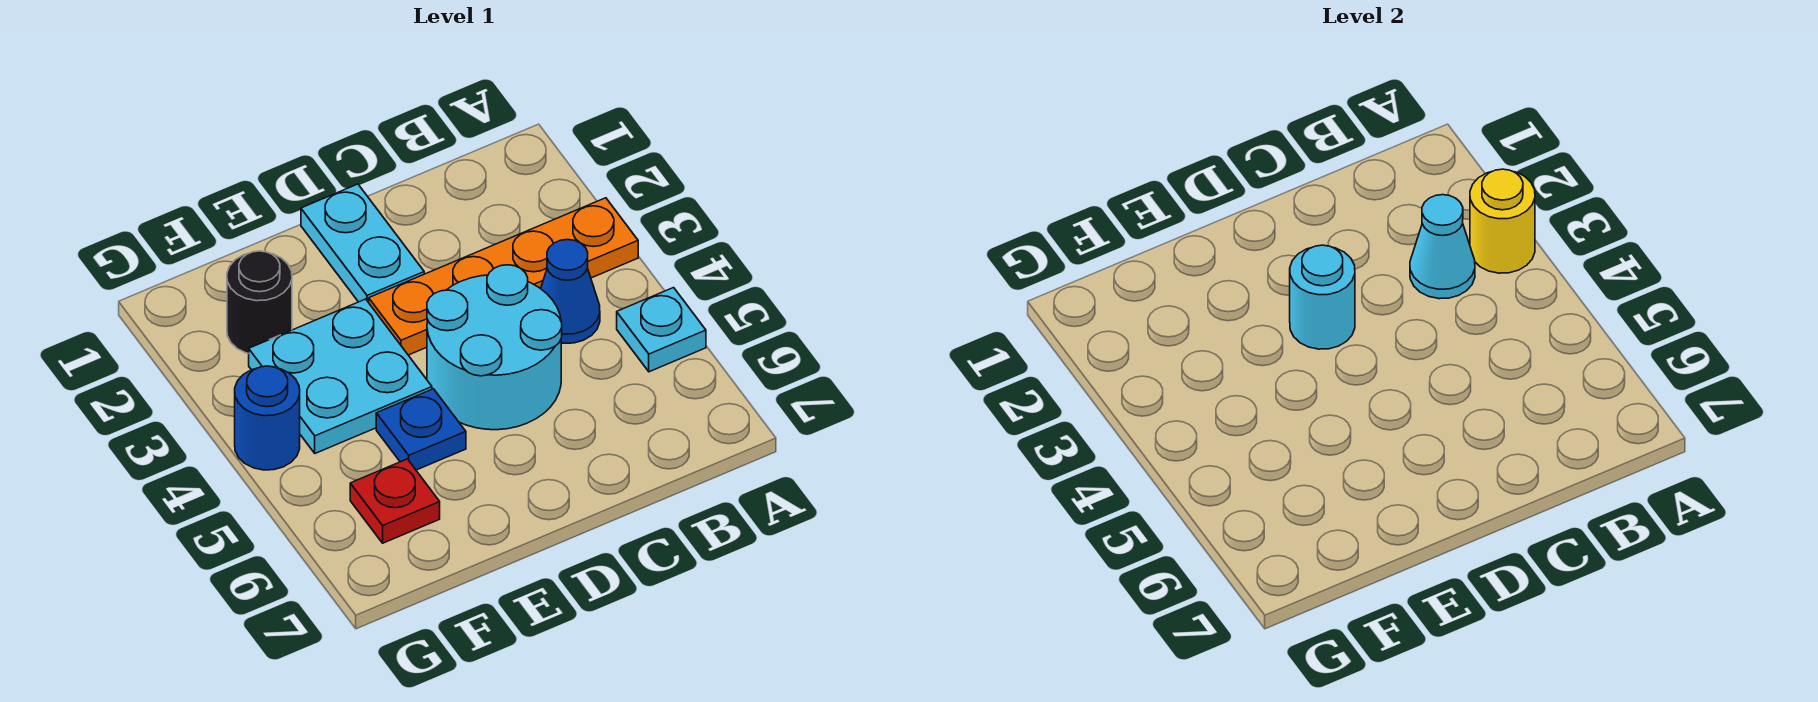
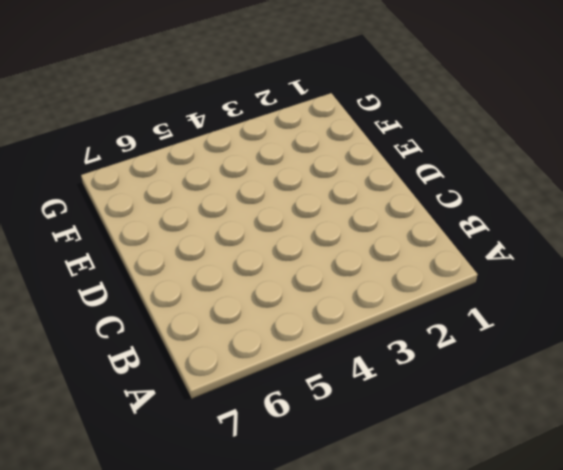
none -> orange 1x4 plate [369,198,638,355]
none -> cyan 1x1 plate [617,288,706,372]
none -> blue 1x1 cone [541,240,600,343]

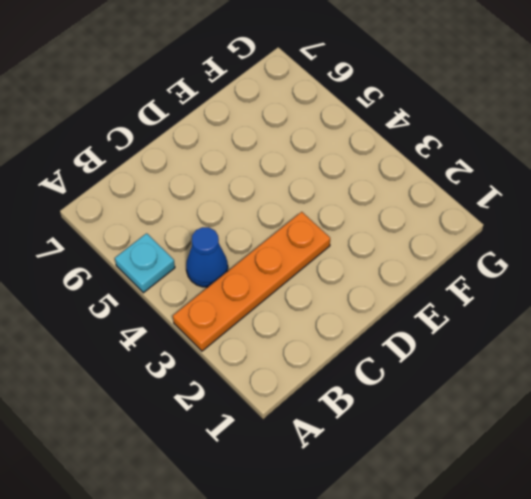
none -> cyan 2x2 round brick [427,265,562,430]
none -> cyan 1x2 plate [301,184,424,302]
none -> cyan 2x2 plate [249,299,432,453]

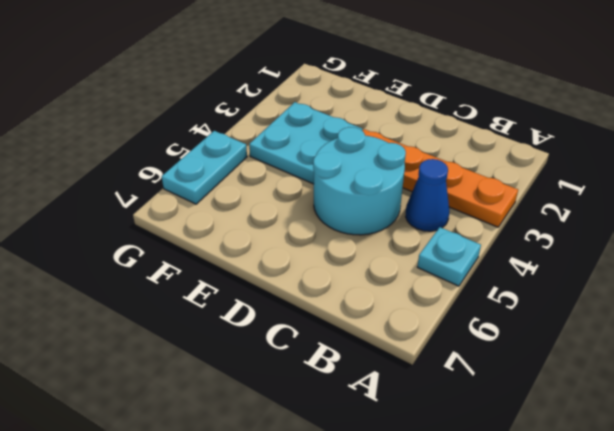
cyan 1x2 plate [162,131,247,204] -> cyan 1x2 plate moved to [301,184,424,302]
none -> blue 1x1 plate [376,389,466,470]
none -> black 1x1 round brick [227,251,292,354]
none -> red 1x1 plate [350,459,440,543]

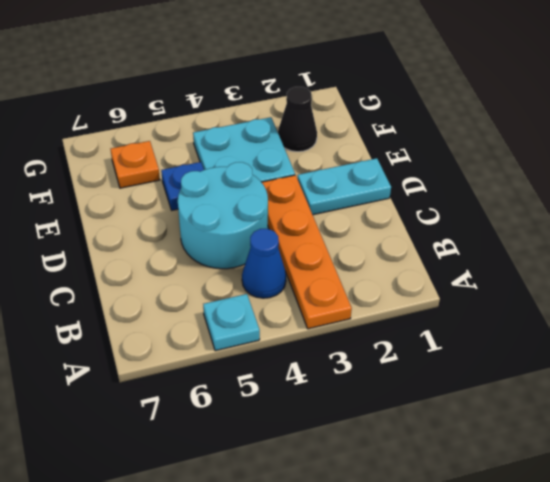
black 1x1 cone [278,87,317,152] -> black 1x1 round brick [227,251,292,354]
orange 1x1 plate [111,141,160,188] -> red 1x1 plate [350,459,440,543]
none -> blue 1x1 round brick [235,366,300,470]
none -> yellow 1x1 round brick [1470,169,1535,273]
none -> cyan 1x1 cone [1410,195,1475,299]

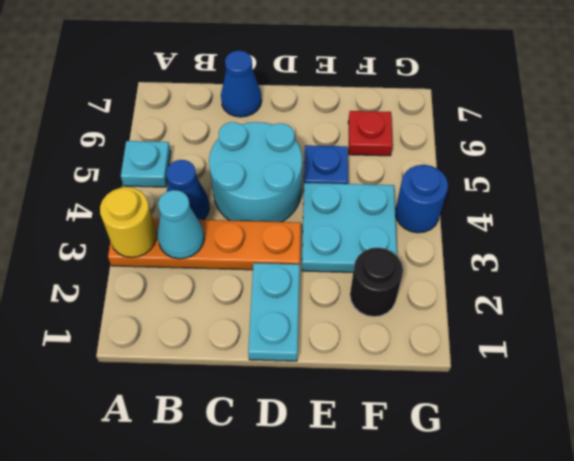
blue 1x1 cone [221,51,262,117] -> none
none -> cyan 1x1 round brick [1290,245,1355,349]

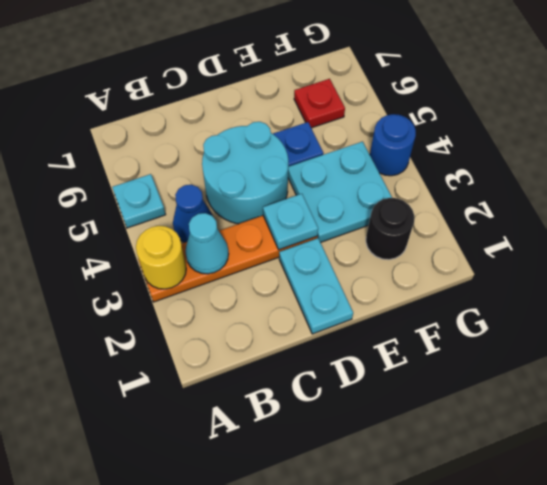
cyan 1x1 plate [263,194,318,250] -> cyan 1x1 round brick [1290,245,1355,349]

